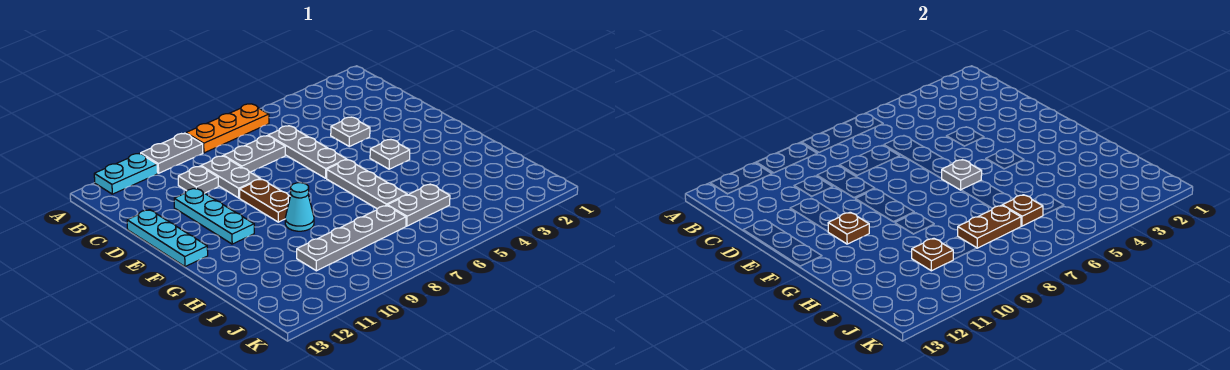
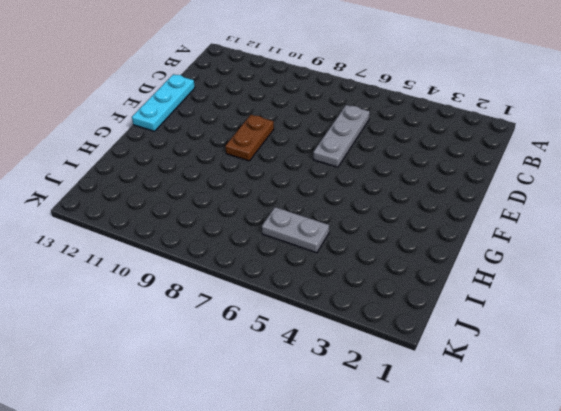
none -> orange 1x3 plate [186,104,269,153]
none -> grey 1x2 plate [141,133,203,173]
none -> cyan 1x2 plate [94,153,158,194]

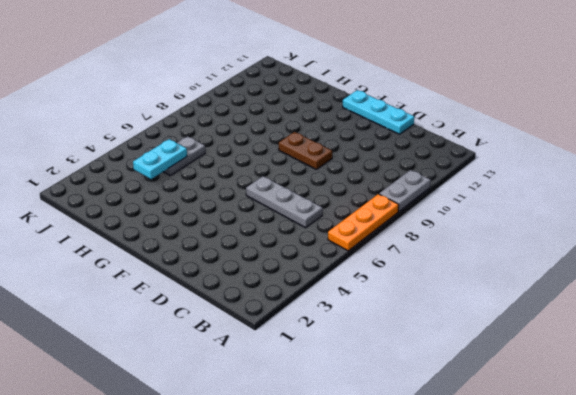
cyan 1x2 plate [133,139,187,179] -> cyan 1x2 plate moved to [94,153,158,194]
none -> grey 1x2 plate [224,136,285,172]
none -> grey 1x2 plate [201,156,260,198]
none -> grey 1x1 plate [178,166,218,193]

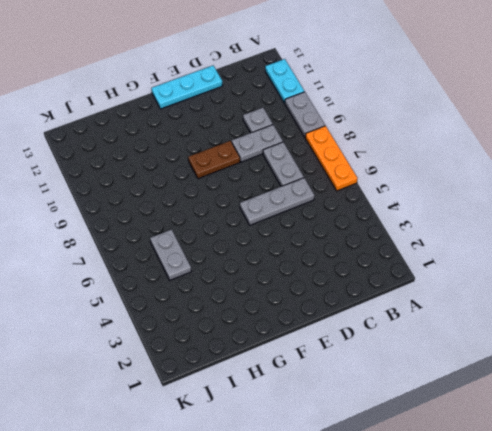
none -> grey 1x1 plate [331,117,370,146]
none -> cyan 1x3 plate [174,188,254,244]
none -> grey 1x1 plate [370,139,410,169]

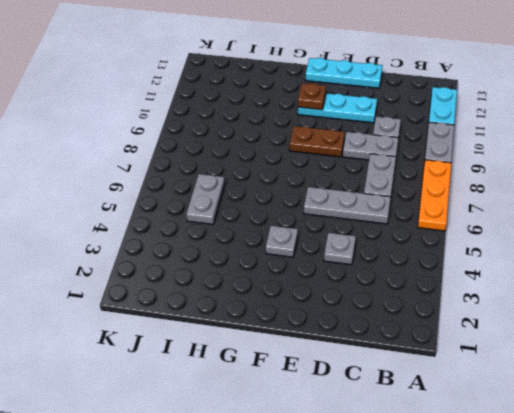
none -> grey 1x3 plate [327,160,407,209]
none -> cyan 1x1 cone [285,183,314,231]
none -> grey 1x4 plate [297,205,406,271]

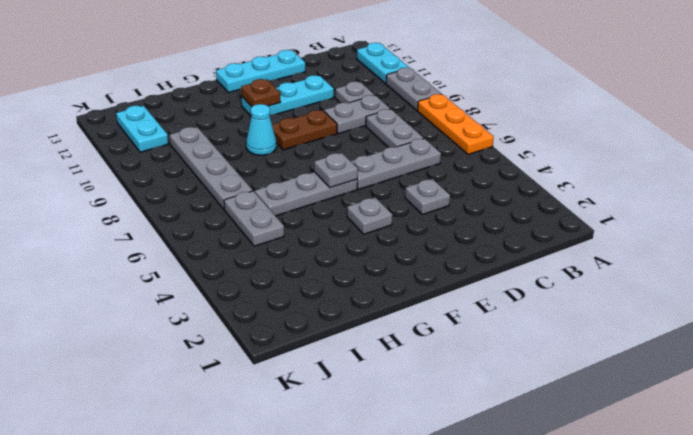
cyan 1x2 plate [116,106,168,152] -> none
none -> brown 1x1 plate [1002,195,1043,226]
none -> brown 1x2 plate [958,205,1021,248]
none -> brown 1x1 plate [912,238,954,271]

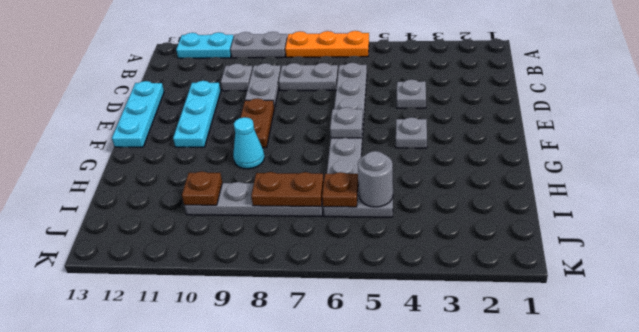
grey 1x1 round brick [358,151,393,207] -> none
none -> brown 1x1 plate [828,212,869,244]

